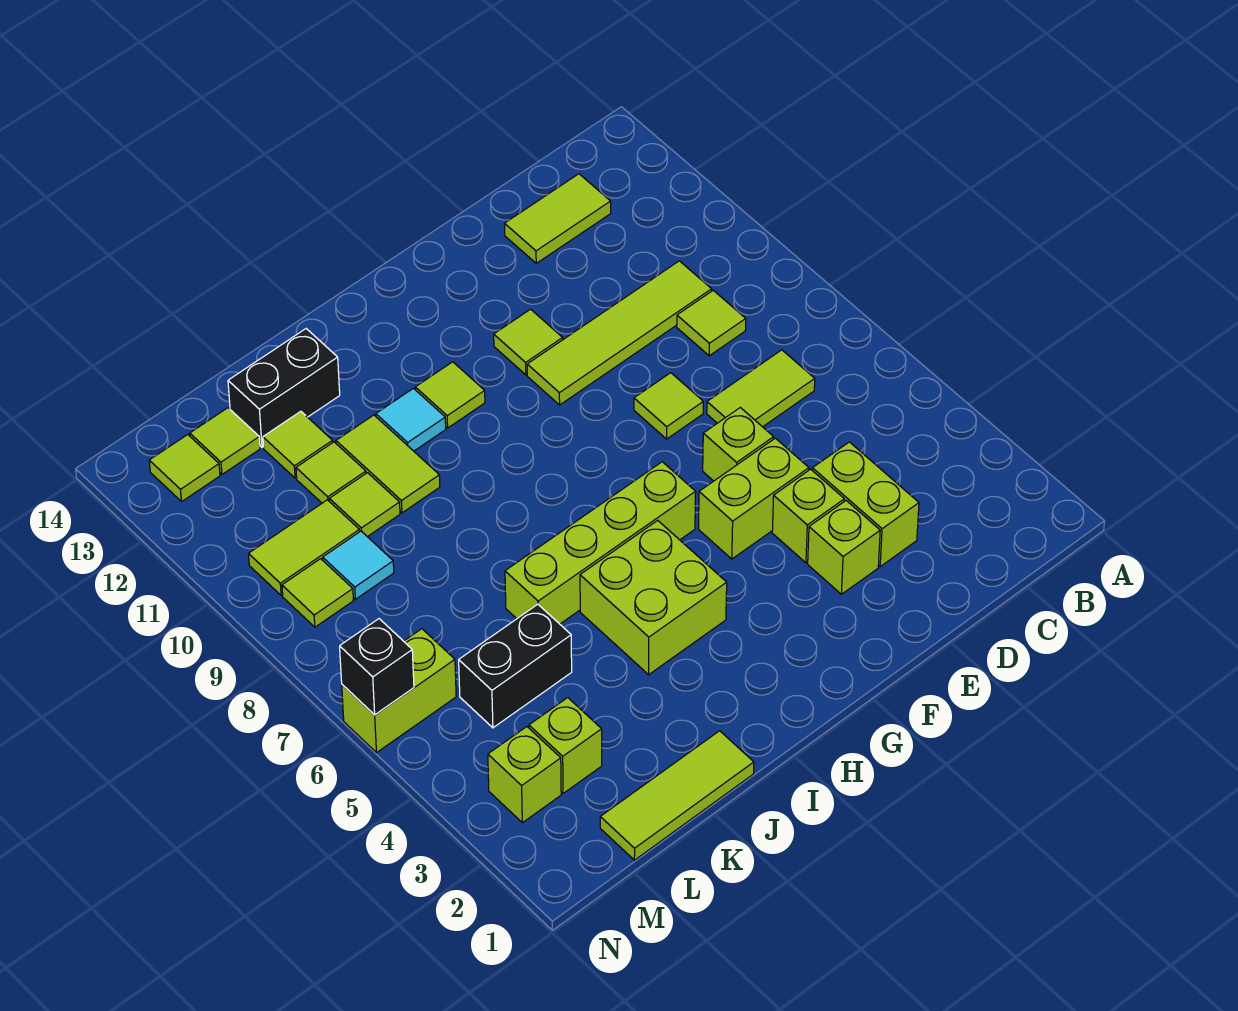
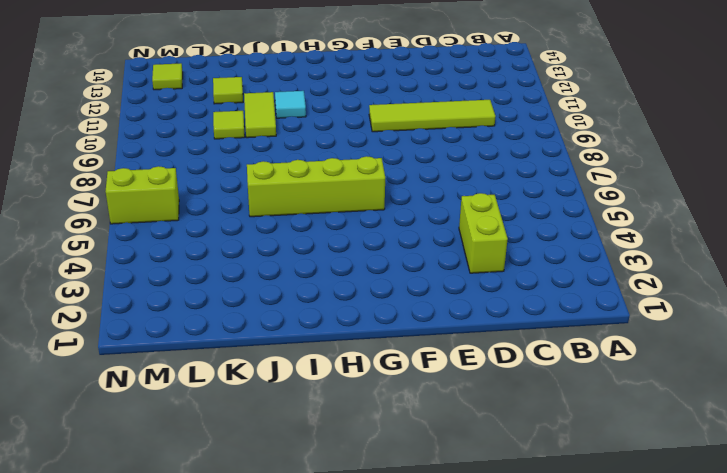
none -> lime 1x2 tile [707,350,815,427]
none -> lime 1x1 tile [677,290,746,356]
none -> lime 1x2 tile [505,174,611,263]
none -> lime 1x1 brick [808,501,880,594]

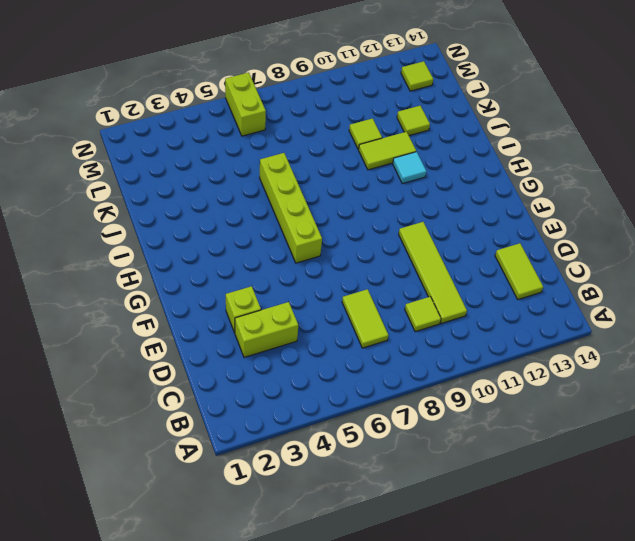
none -> lime 1x1 brick [772,469,844,563]
none -> lime 1x2 brick [699,438,809,559]
none -> lime 1x1 brick [703,408,774,481]
none -> lime 1x1 tile [634,373,703,439]

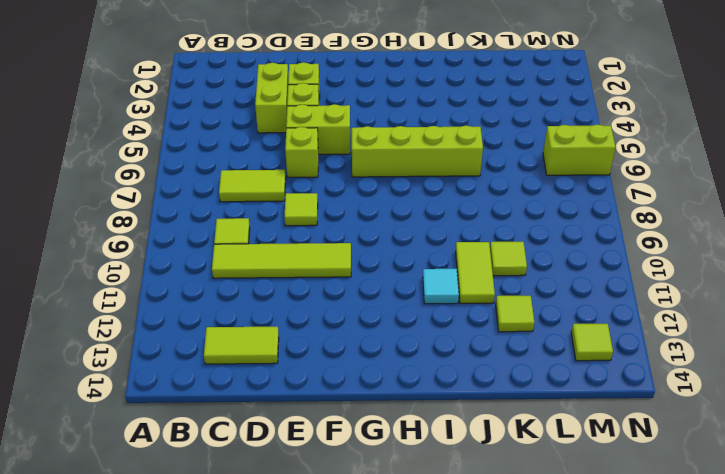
none -> lime 1x1 tile [494,309,563,375]
none -> lime 2x2 brick [580,521,727,675]
none -> lime 1x1 tile [415,362,485,428]
none -> lime 1x3 tile [600,731,754,860]

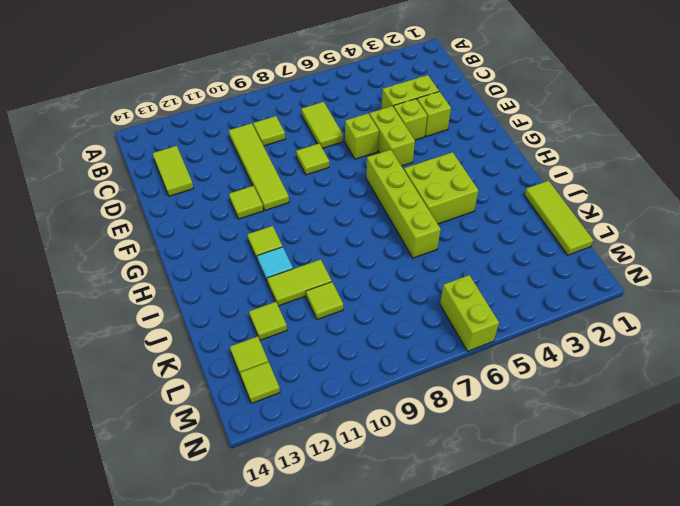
none -> black 1x2 brick [228,329,340,447]
none -> black 1x2 brick [459,604,572,728]
none -> lime 1x1 tile [296,442,366,503]
none -> lime 1x1 brick [529,698,602,793]

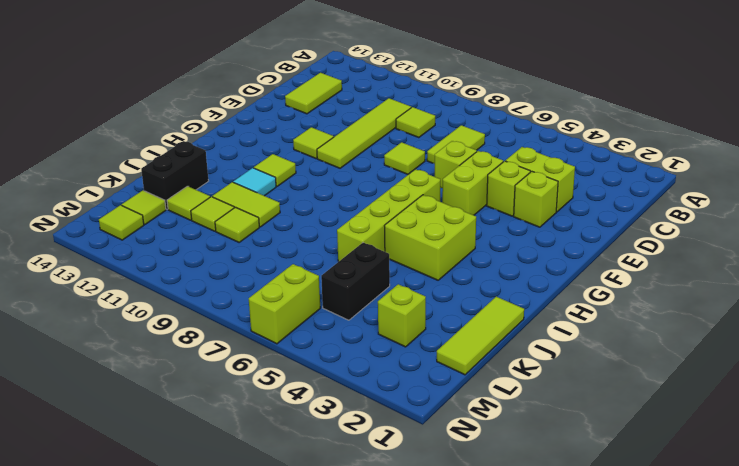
none -> cyan 1x1 tile [323,531,394,599]
none -> lime 1x2 tile [249,500,360,596]
none -> lime 1x1 brick [488,727,561,823]
none -> lime 1x1 tile [282,559,353,627]

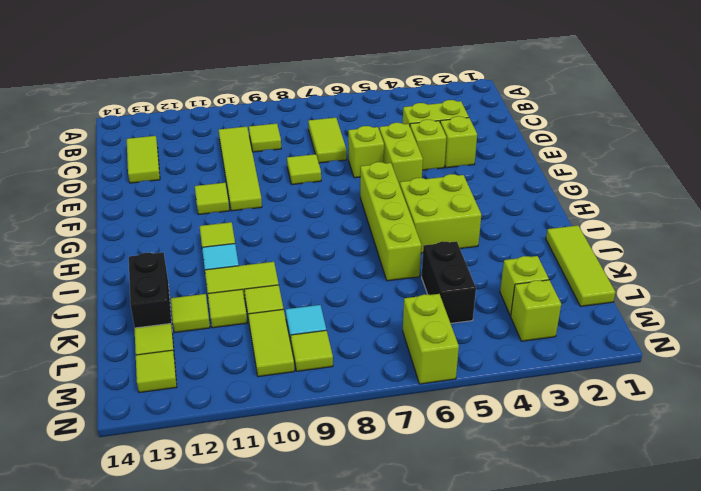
none -> black 1x1 brick [340,619,414,715]

